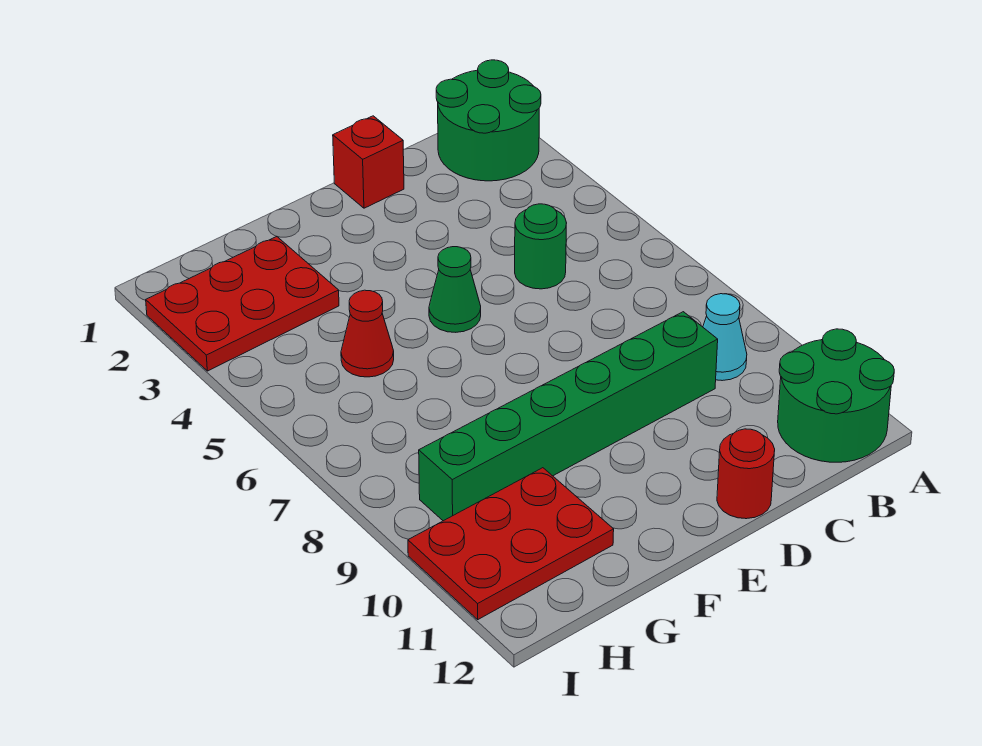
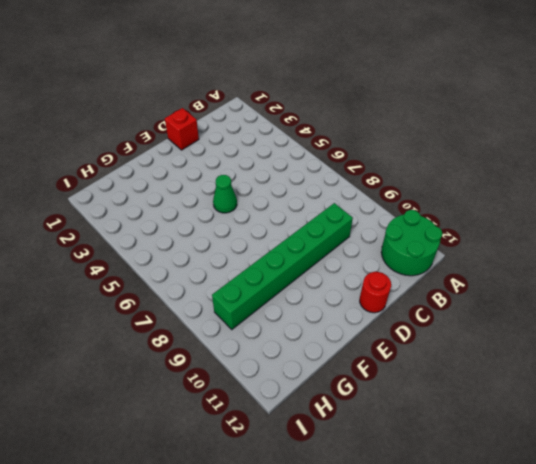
none -> green 2x2 round brick [436,60,541,181]
none -> cyan 1x1 cone [703,294,747,381]

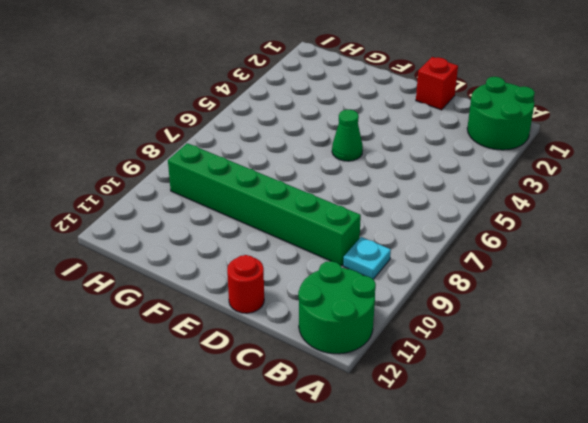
cyan 1x1 plate [343,237,391,279] -> cyan 1x1 cone [703,294,747,381]
none -> green 1x1 round brick [515,204,566,289]
none -> red 2x3 plate [146,236,339,371]

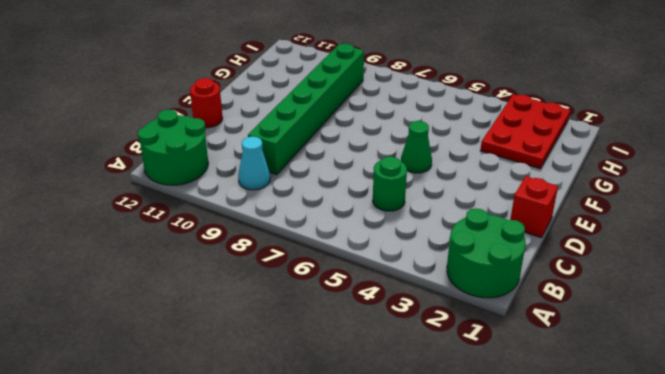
none -> red 1x1 cone [341,290,394,377]
none -> red 2x3 plate [408,468,614,619]

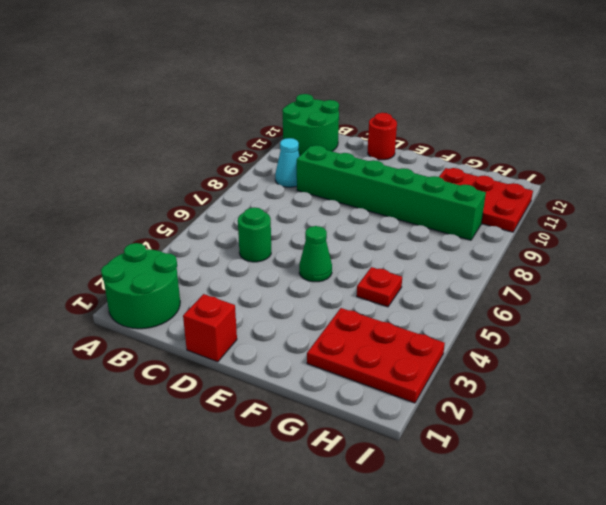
red 1x1 plate [357,267,402,307] -> red 1x1 cone [341,290,394,377]

